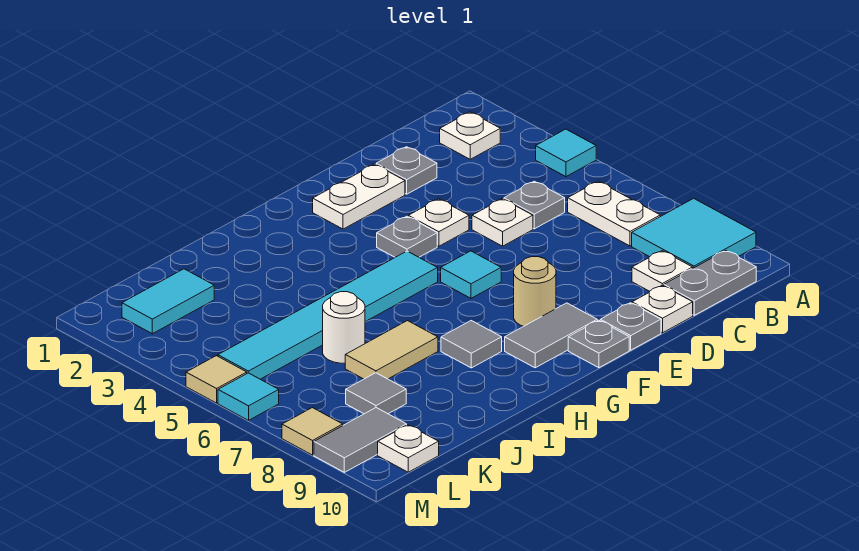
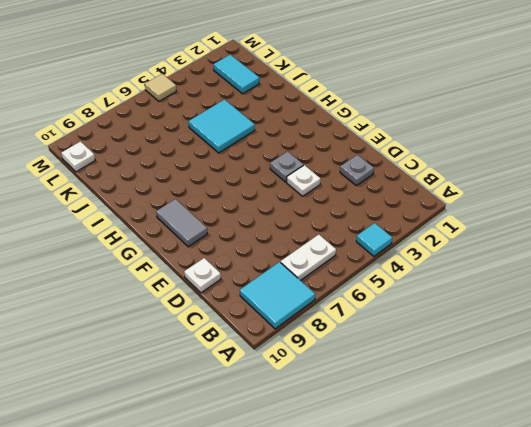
cyan 2x2 tile [188,100,255,153] -> cyan 1x6 tile [218,251,438,379]
none -> white 1x1 plate [440,112,500,159]
none -> grey 1x2 plate [664,251,756,315]
none -> grey 1x1 plate [504,181,565,229]

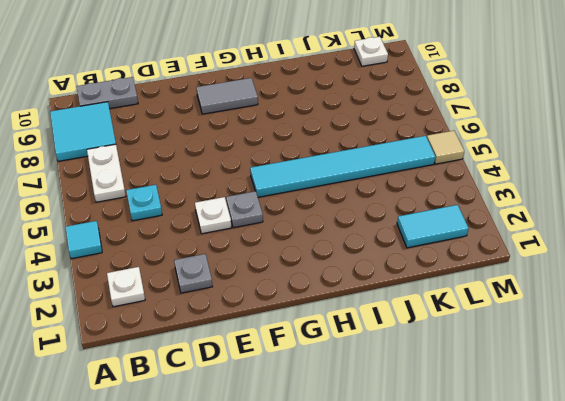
cyan 1x1 plate [126,185,162,221] -> grey 1x1 plate [504,181,565,229]
none -> white 1x1 plate [632,251,693,291]
none -> white 1x1 plate [472,199,533,246]
none -> white 1x1 plate [632,285,693,333]

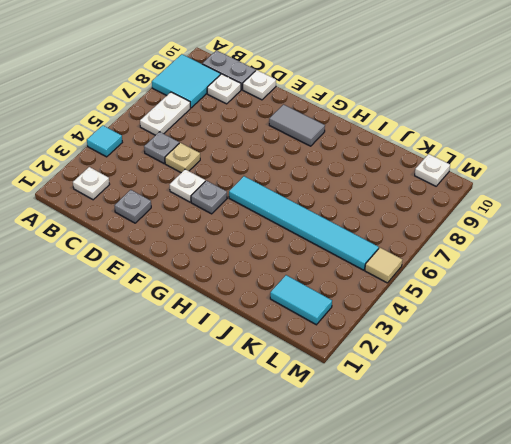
tan 1x1 plate [165,143,200,173] -> white 1x1 plate [472,199,533,246]
none -> white 1x2 plate [313,164,405,229]
none -> grey 1x1 plate [600,303,661,350]
none -> cyan 1x1 tile [441,251,501,298]

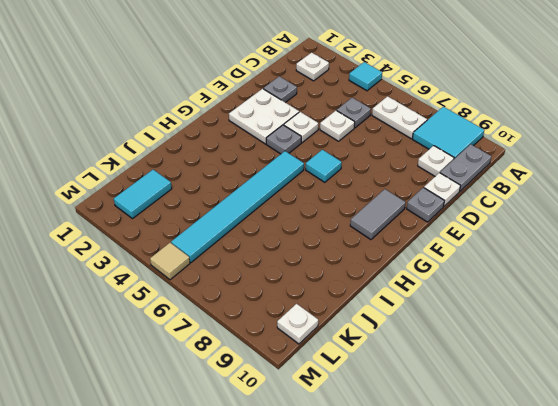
white 2x2 plate [229,89,299,144] -> white 1x2 plate [313,164,405,229]
none -> tan 1x1 round brick [514,257,556,326]
none -> grey 1x1 plate [568,320,629,368]
none -> grey 1x1 tile [441,321,502,368]

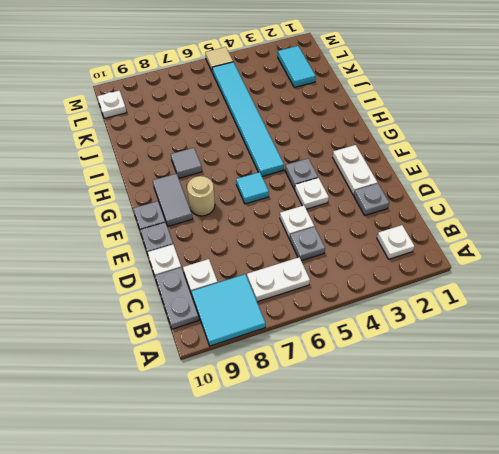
none -> cyan 1x1 tile [536,129,596,177]
none -> tan 1x2 tile [345,321,438,379]
none -> white 1x1 round brick [323,292,365,363]

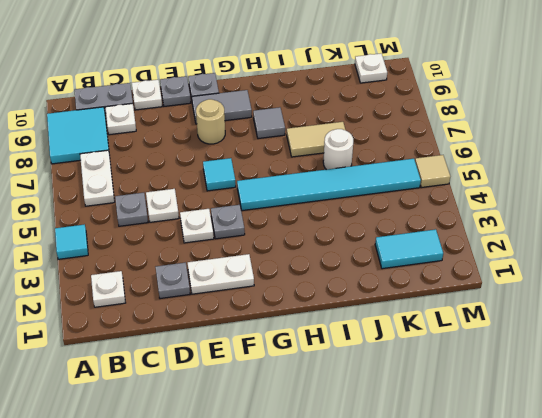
none -> grey 1x1 tile [346,373,406,414]
none -> grey 1x2 tile [314,408,407,472]
none -> cyan 1x1 tile [218,373,279,420]

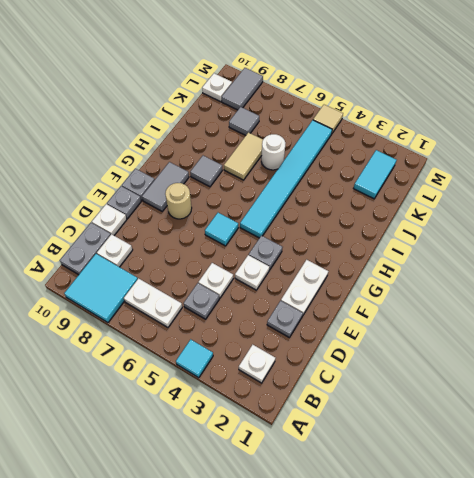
none -> cyan 1x1 tile [218,373,279,420]
none -> tan 1x1 tile [282,408,343,455]

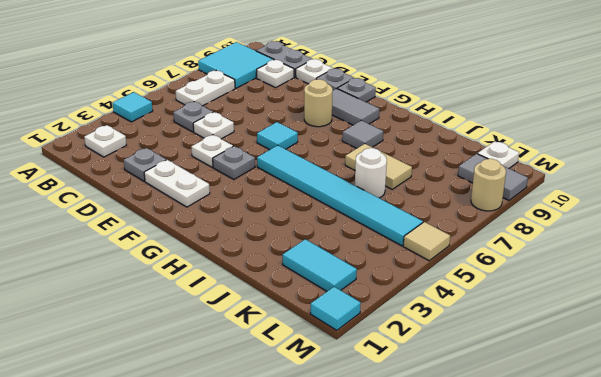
cyan 1x1 tile [310,287,361,330] -> cyan 1x1 tile moved to [218,373,279,420]
tan 1x1 round brick [471,159,506,211] -> tan 1x1 tile [282,408,343,455]
none -> grey 1x1 tile [346,373,406,414]

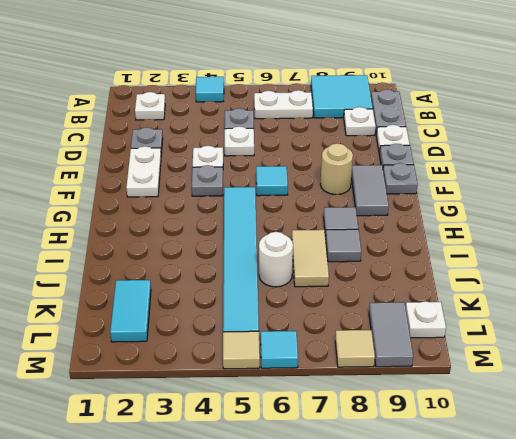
grey 1x1 tile [325,229,361,262] -> grey 1x1 tile moved to [346,373,406,414]

